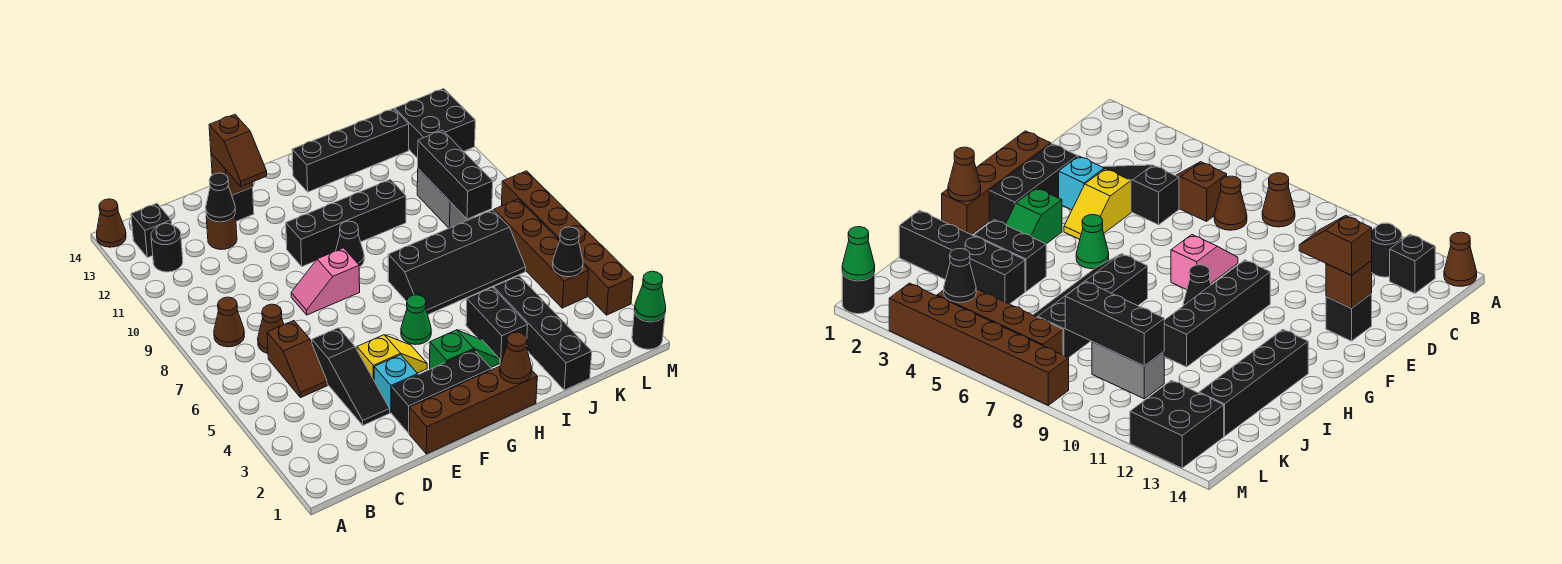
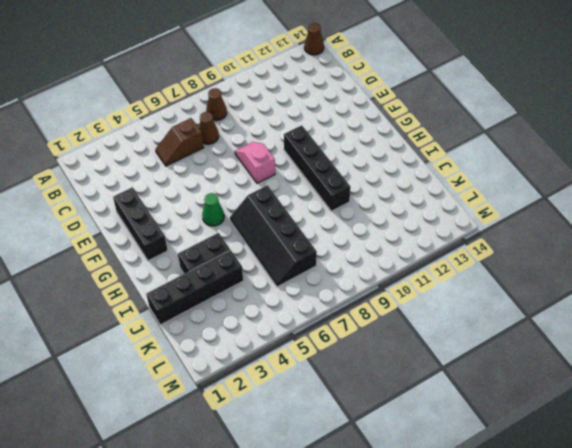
none -> black 1x1 round brick [151,223,183,272]
none -> black 1x1 brick [131,203,172,258]
none -> black 1x3 slope [312,328,390,425]
none -> brown 1x1 round brick [206,213,237,249]

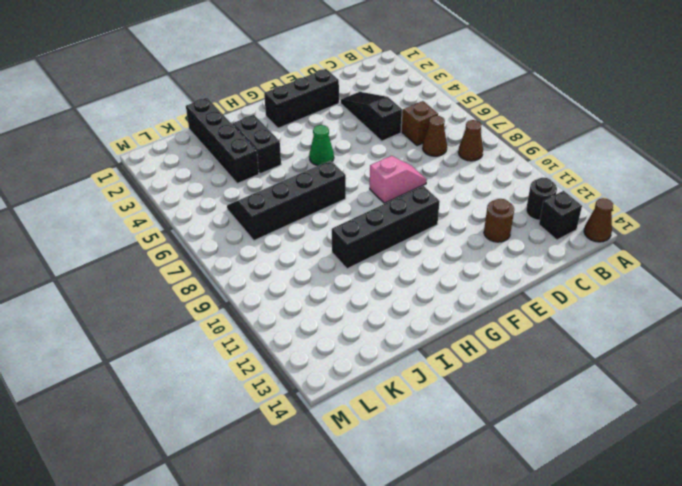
none -> brown 1x4 brick [409,366,537,454]
none -> cyan 1x1 brick [374,355,418,413]
none -> yellow 1x2 slope [357,335,427,380]
none -> black 1x1 brick [232,187,254,221]

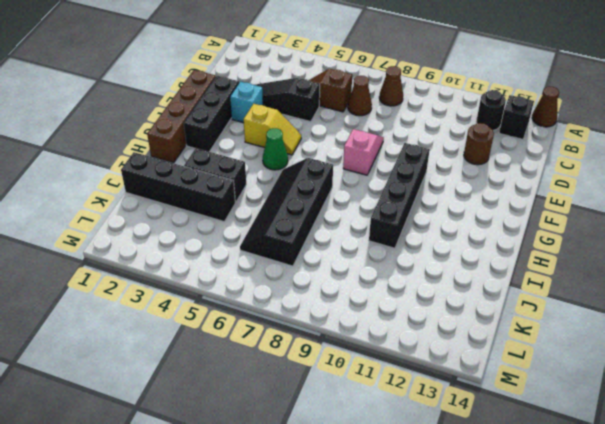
yellow 1x2 slope [244,104,301,155] -> yellow 1x2 slope turned to [357,335,427,380]
none -> black 1x1 brick [232,187,254,221]
none -> green 1x2 slope [430,330,500,369]
none -> black 1x1 cone [336,221,364,267]
none -> black 1x4 brick [292,109,409,192]

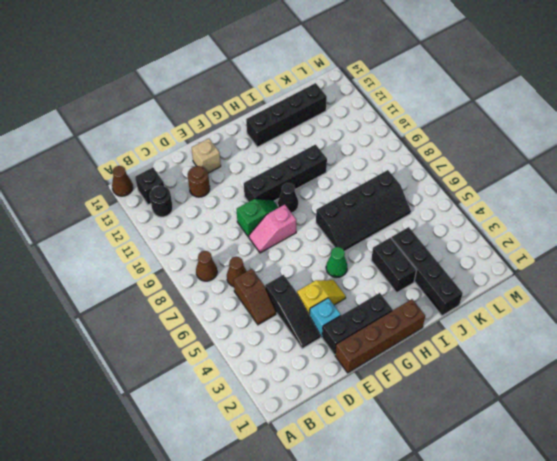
green 1x2 slope [237,199,279,237] -> green 1x2 slope moved to [430,330,500,369]
tan 1x1 brick [192,139,221,173] -> black 1x1 brick [232,187,254,221]
none -> grey 1x2 brick [417,169,474,228]
none -> brown 1x4 brick [494,199,589,308]
none -> black 2x2 brick [395,88,475,158]
none -> black 1x1 round brick [632,311,665,349]

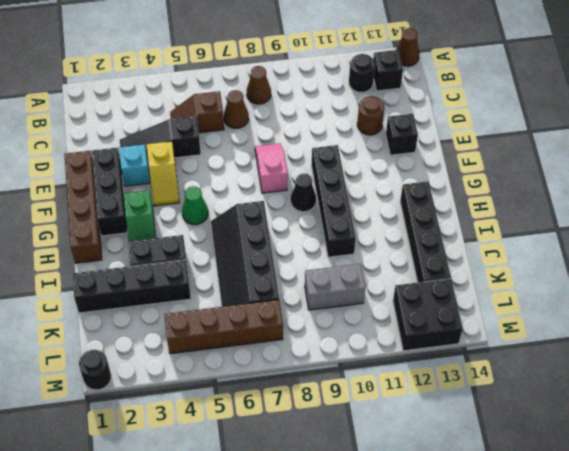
none -> brown 1x6 brick [501,171,633,315]
none -> black 1x1 cone [206,173,236,222]
none -> brown 1x1 brick [211,153,253,195]
none -> brown 1x1 cone [500,332,531,384]

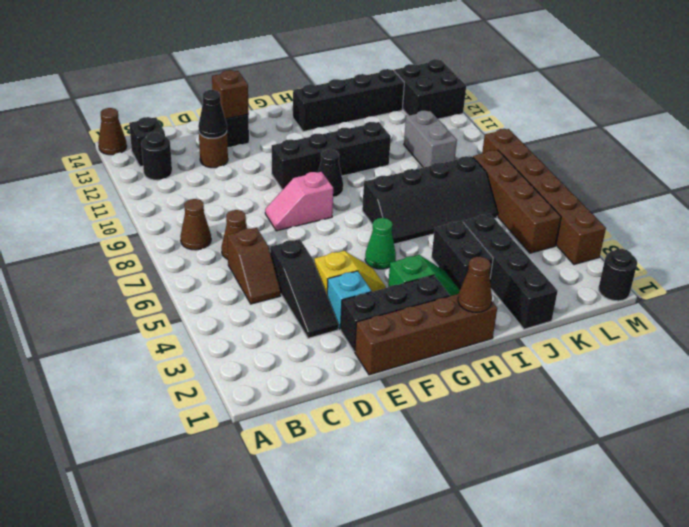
none -> black 1x3 brick [418,130,493,219]
none -> black 1x1 cone [553,227,583,277]
none -> green 1x1 cone [634,271,666,322]
none -> brown 1x2 slope [209,114,267,186]

